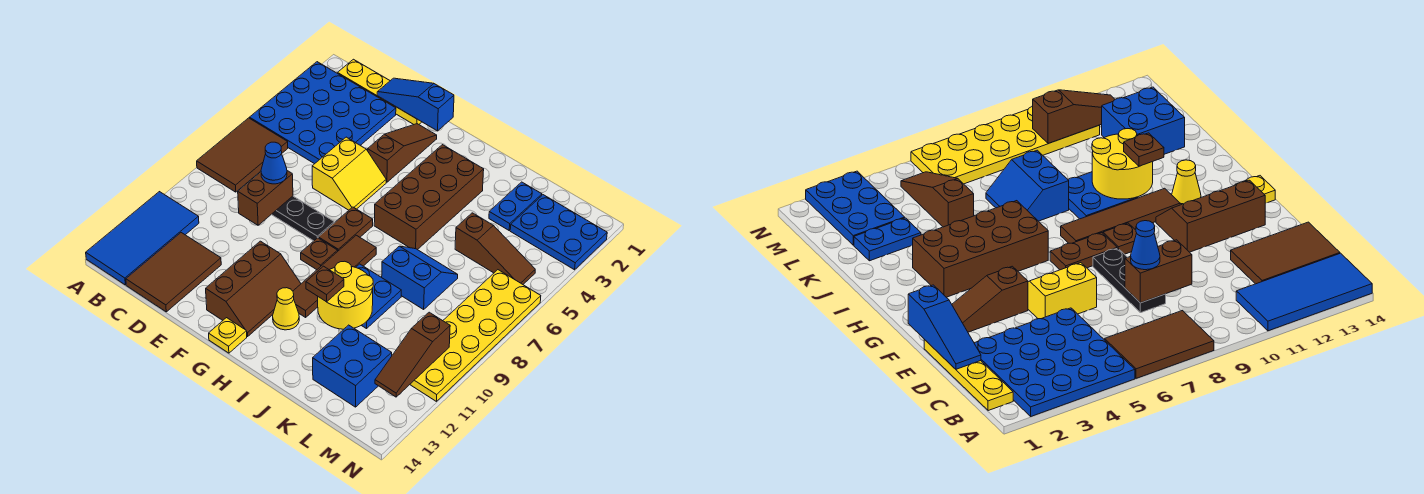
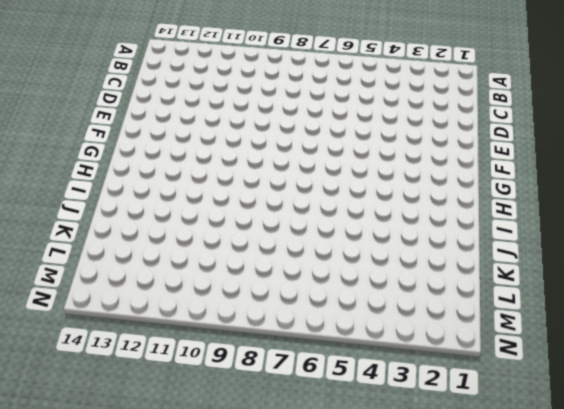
none -> blue 4x4 plate [250,62,396,164]
none -> brown 2x3 tile [197,118,288,192]
none -> blue 2x4 tile [86,192,199,285]

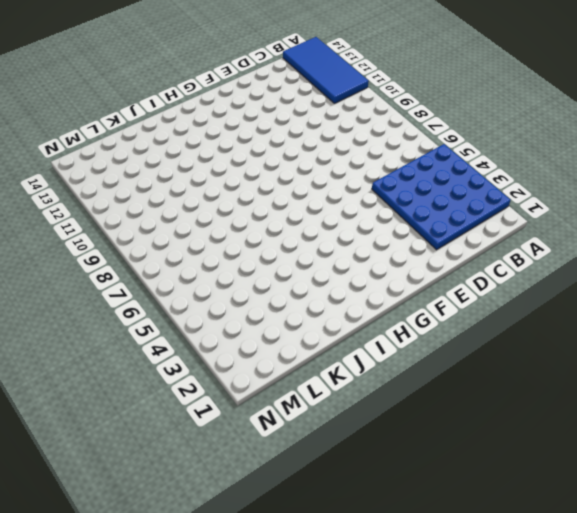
none -> brown 2x3 tile [197,118,288,192]
none -> yellow 1x4 plate [338,59,421,125]
none -> brown 2x3 tile [126,233,221,312]

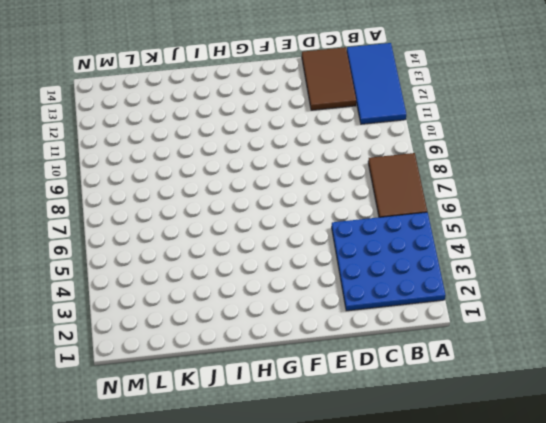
none -> yellow 1x4 plate [338,59,421,125]
none -> black 1x3 plate [271,196,334,241]
none -> yellow 2x2 slope [312,137,386,210]

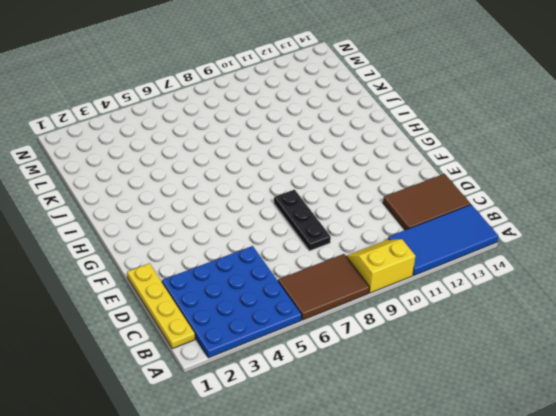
yellow 2x2 slope [346,239,415,293] -> yellow 2x2 slope moved to [312,137,386,210]
none -> brown 1x3 slope [368,124,437,182]
none -> brown 2x3 slope [206,241,301,336]
none -> brown 1x2 plate [318,207,373,251]

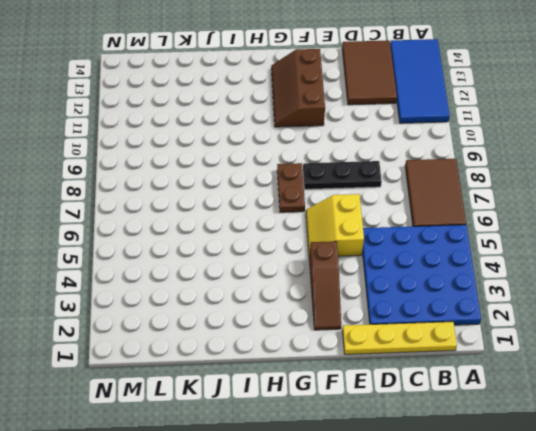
none -> brown 1x1 plate [301,238,338,270]
none -> yellow 1x1 plate [209,318,247,353]
none -> brown 2x4 brick [374,145,484,250]

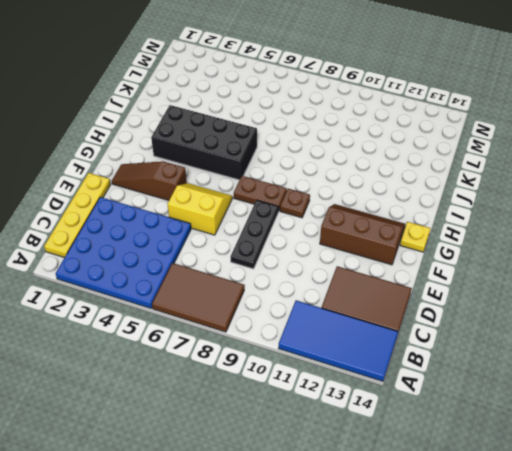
black 2x4 brick [151,105,257,180] -> brown 2x4 brick [374,145,484,250]
none -> brown 1x4 tile [293,235,376,317]
none -> yellow 1x1 cone [273,288,299,330]
none -> blue 2x2 plate [356,264,401,329]

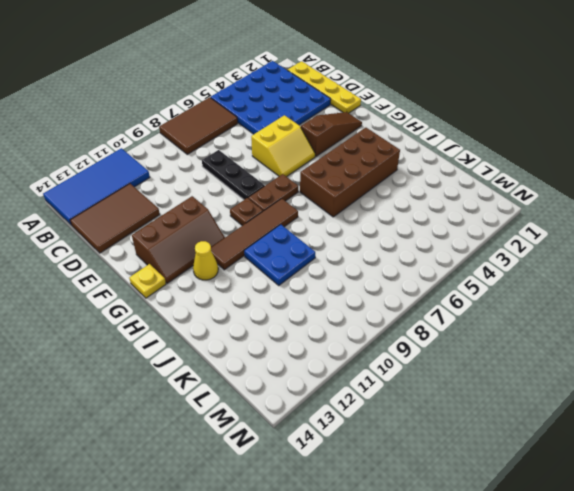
none -> blue 2x2 slope [382,246,458,309]
none -> blue 1x2 plate [489,182,542,230]
none -> brown 1x3 slope [455,213,535,284]

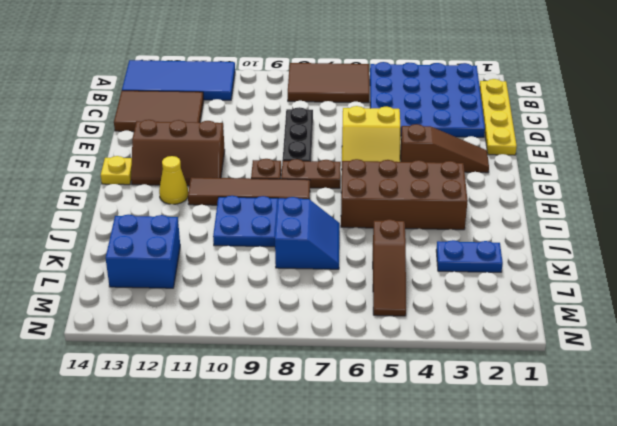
none -> blue 2x3 plate [510,195,607,270]
none -> yellow 2x6 plate [410,270,541,402]
none -> blue 1x3 slope [377,78,454,131]

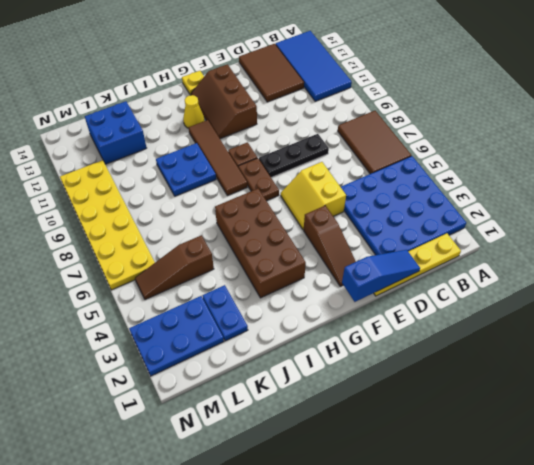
none -> blue 2x2 slope [382,246,458,309]
none -> brown 1x2 brick [238,171,293,225]
none -> yellow 2x2 round brick [318,261,373,329]

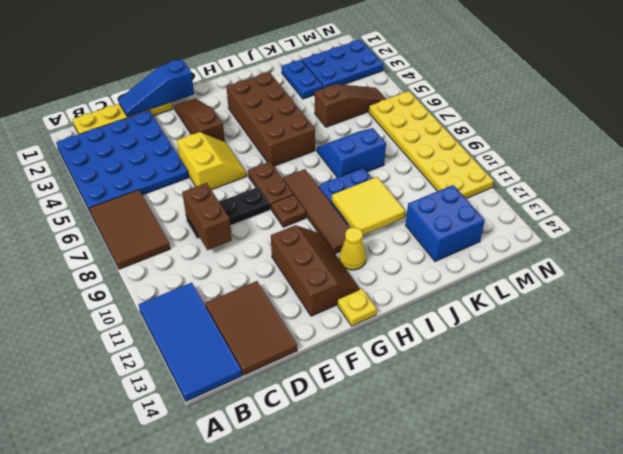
yellow 2x2 tile [332,177,405,235] -> yellow 2x2 round brick [318,261,373,329]
none -> brown 1x3 slope [375,312,450,397]
none -> blue 1x1 cone [261,142,287,184]
none -> brown 1x1 plate [306,266,344,302]

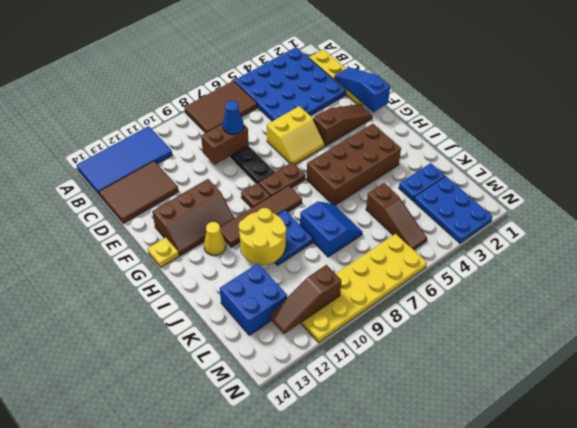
none -> brown 1x1 plate [306,266,344,302]

